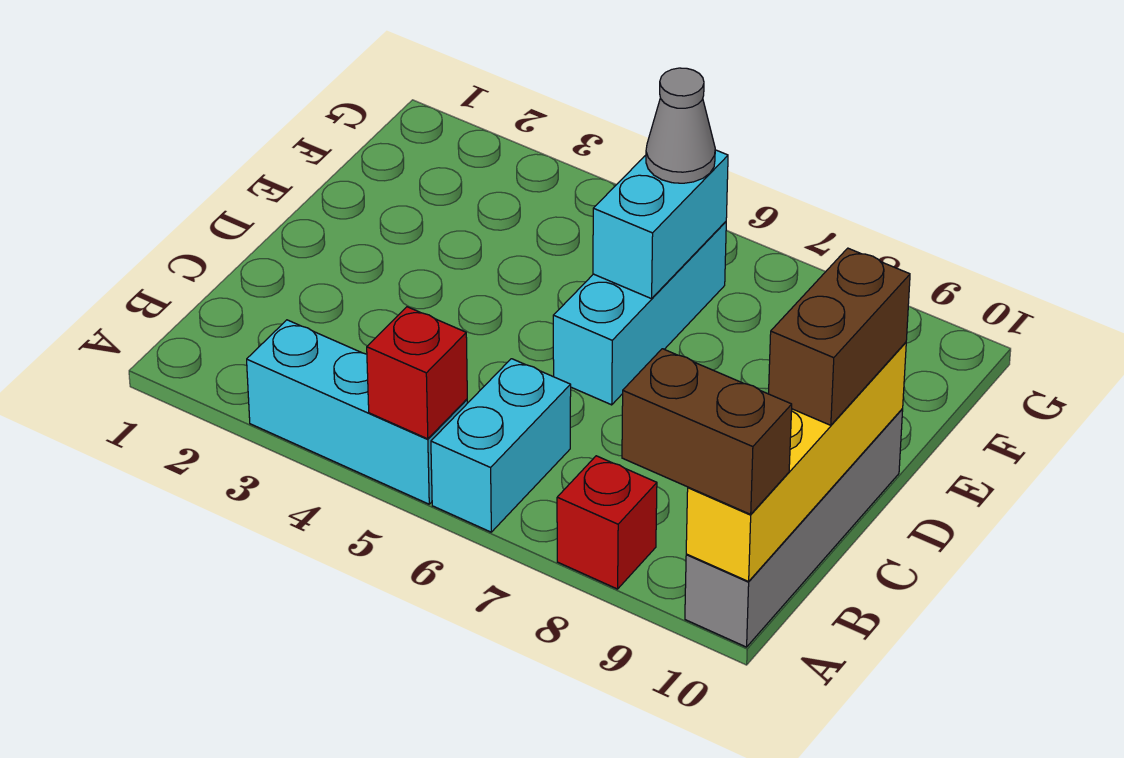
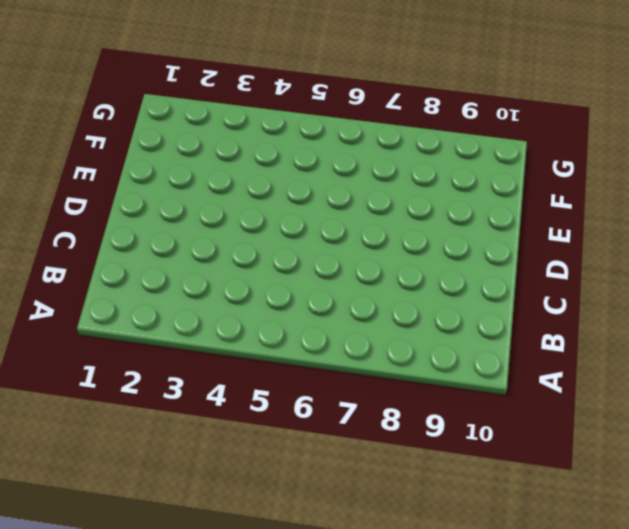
none -> cyan 1x3 brick [247,320,468,504]
none -> cyan 1x2 brick [431,359,571,532]

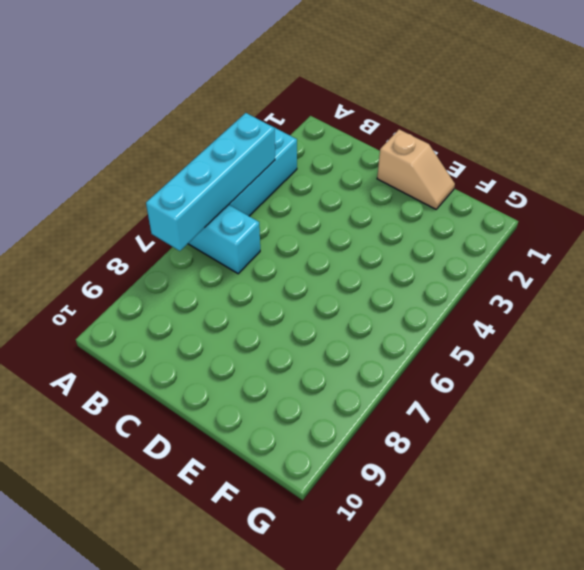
cyan 1x4 brick [146,113,275,251] -> red 1x1 brick [367,307,467,439]
tan 1x2 slope [377,129,455,209] -> none
none -> red 1x1 brick [557,456,657,589]
none -> grey 1x4 brick [685,409,903,647]

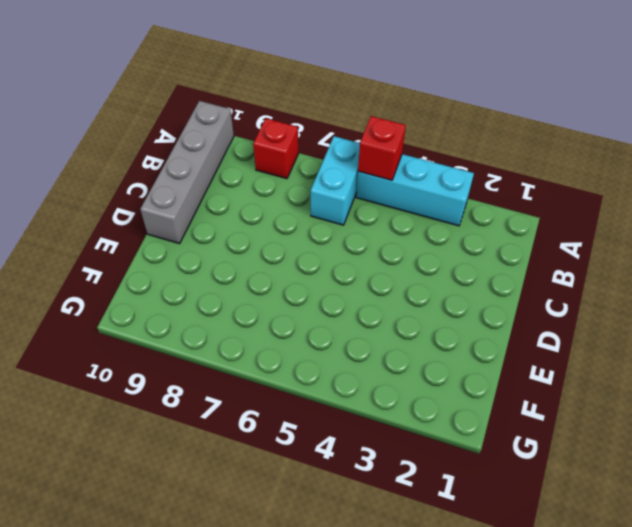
none -> cyan 1x3 brick [553,222,726,405]
none -> yellow 1x4 brick [686,342,906,581]

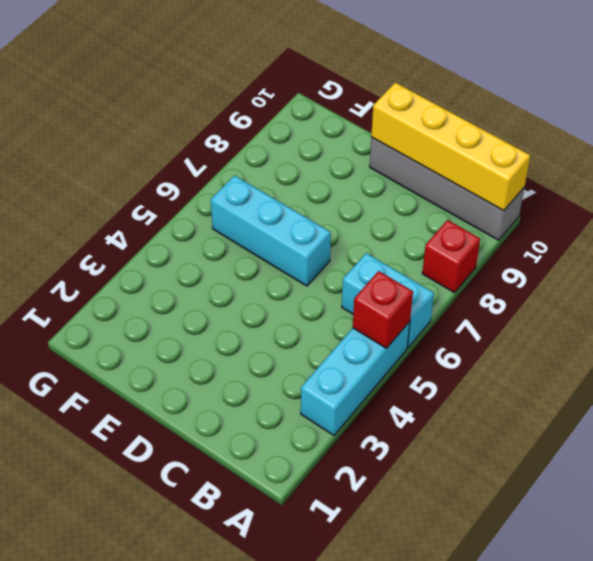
none -> cyan 1x2 brick [593,150,728,299]
none -> brown 1x2 brick [622,349,792,514]

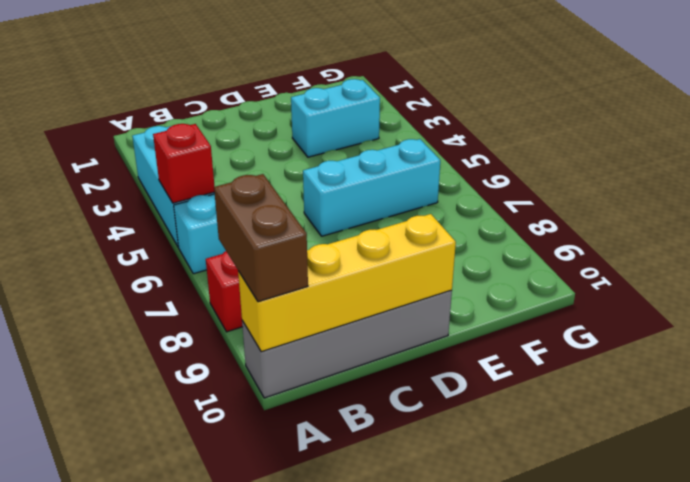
cyan 1x2 brick [291,79,380,157] -> cyan 1x2 brick moved to [593,150,728,299]
none -> brown 1x2 brick [769,248,910,425]
none -> grey 1x1 cone [646,68,715,183]

